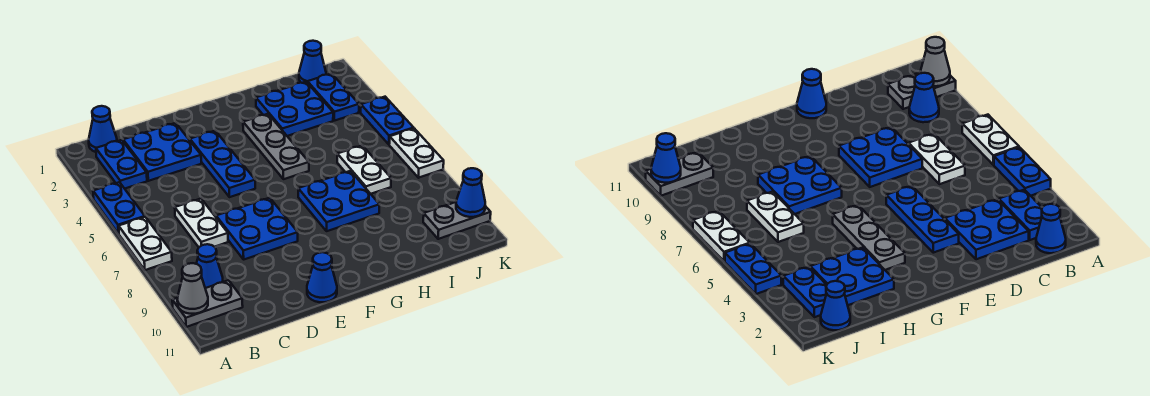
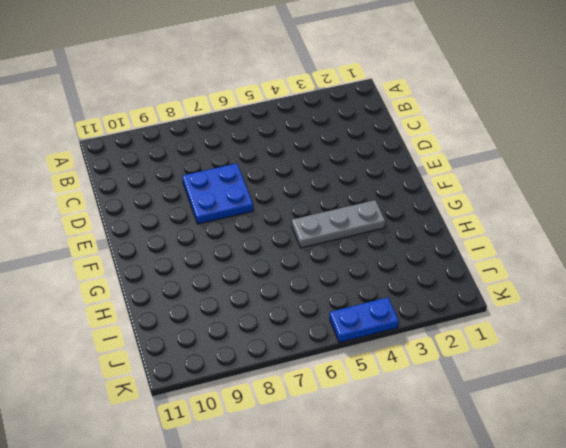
none -> blue 1x2 plate [93,182,145,234]
none -> white 1x2 plate [119,217,172,270]
none -> grey 1x2 plate [172,280,243,327]

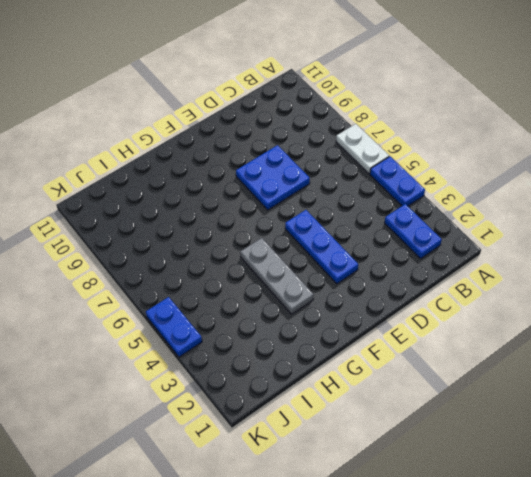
none -> grey 1x2 plate [172,280,243,327]
none -> blue 1x1 cone [89,106,117,152]
none -> blue 1x1 cone [196,244,223,288]

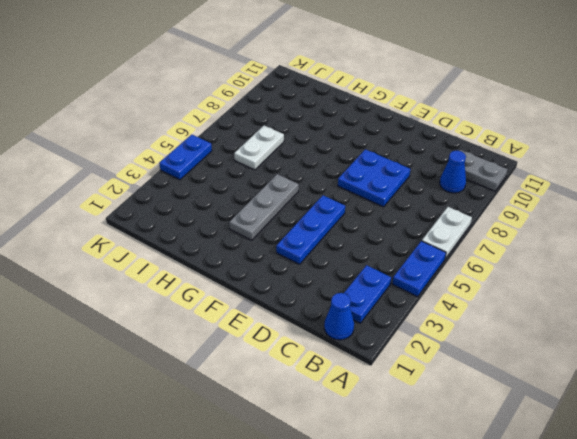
none -> blue 2x2 plate [123,123,201,181]
none -> white 1x2 plate [175,199,228,247]
none -> blue 1x1 cone [307,252,337,302]

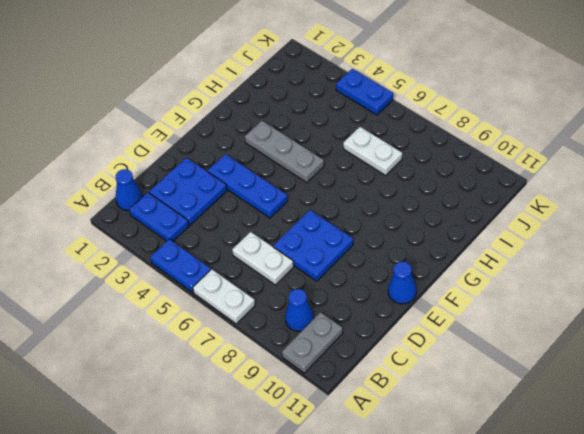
none -> blue 2x2 plate [298,171,380,231]
none -> blue 2x2 plate [256,82,333,136]
none -> blue 1x1 cone [299,41,326,83]

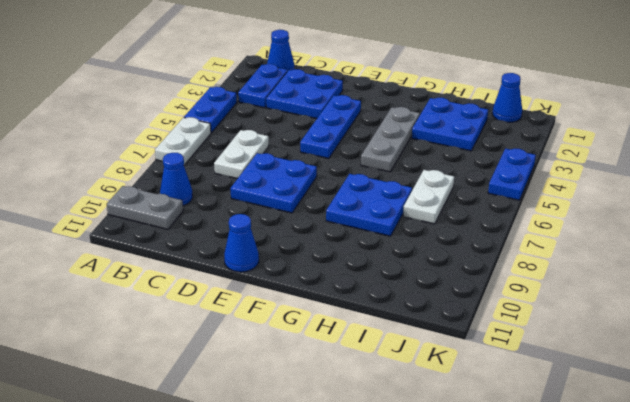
none -> blue 1x2 plate [308,74,359,121]
none -> grey 1x2 plate [423,202,491,239]
none -> white 1x2 plate [389,128,444,178]

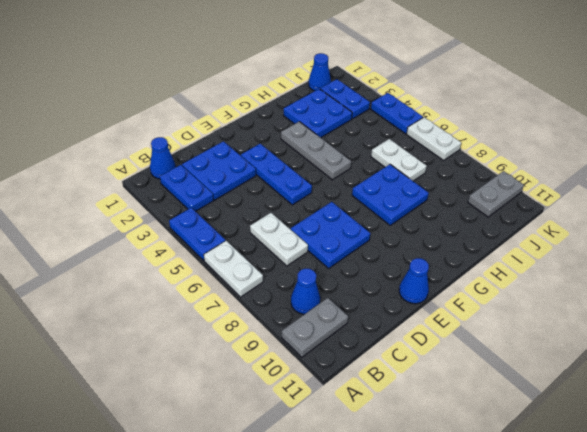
none -> grey 1x1 cone [177,263,208,314]
none -> blue 1x1 cone [456,168,485,217]

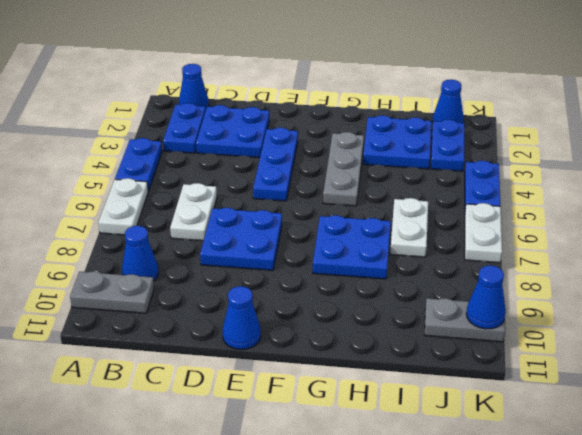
none -> grey 1x1 cone [177,263,208,314]

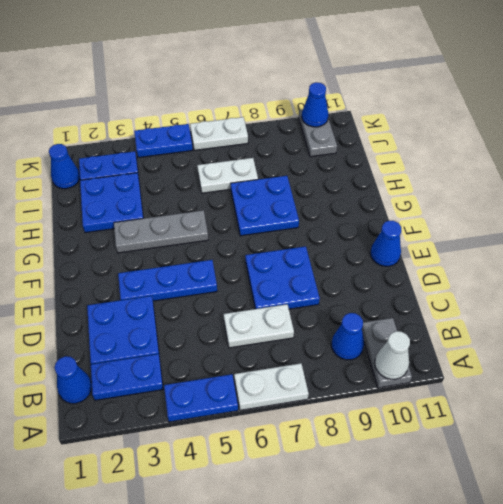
white 1x1 cone [375,331,410,379] -> grey 1x1 cone [177,263,208,314]

